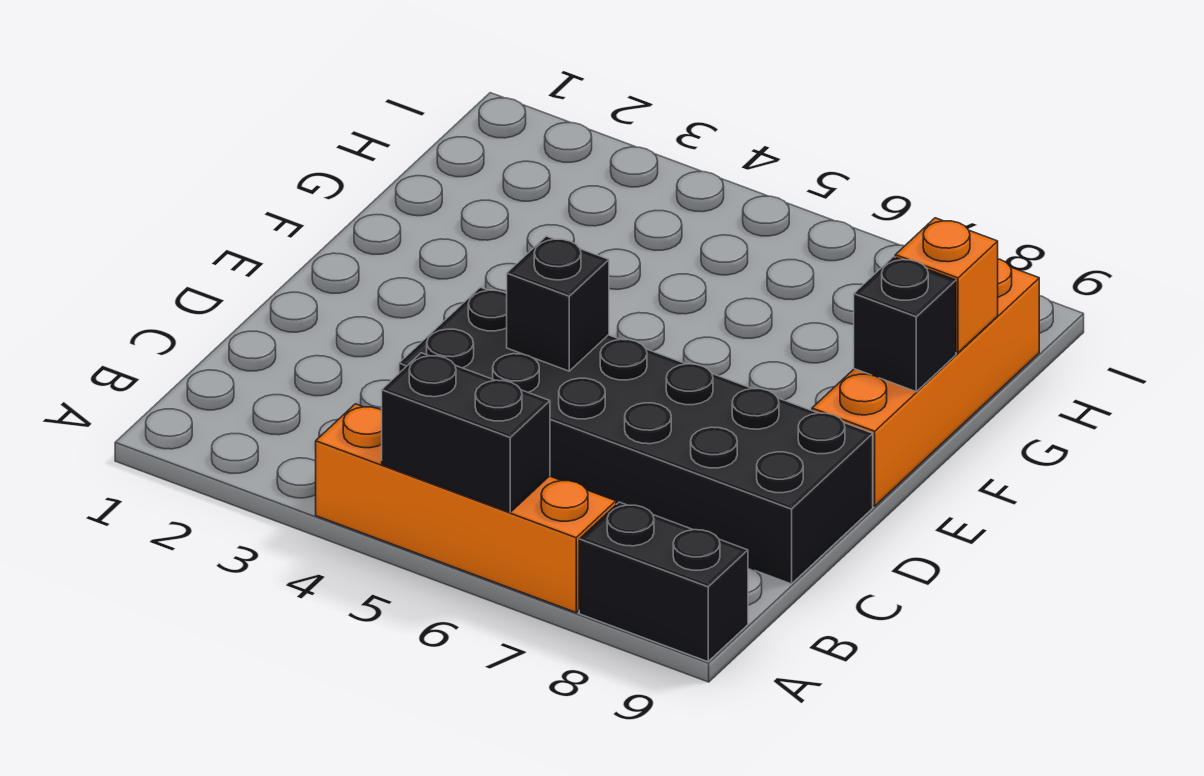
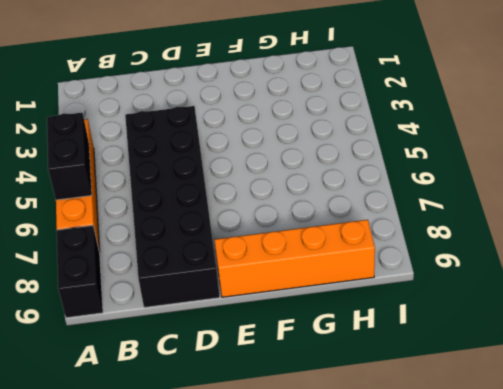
none -> black 1x1 brick [507,236,609,371]
none -> black 1x1 brick [854,257,956,392]

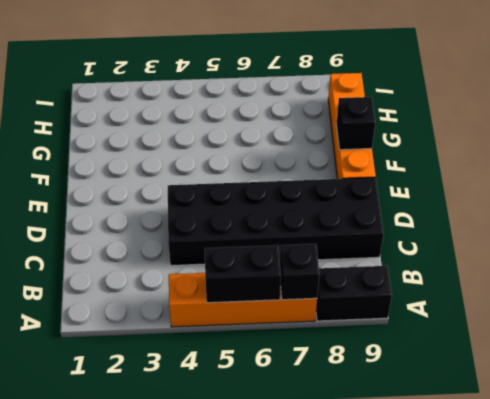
black 1x1 brick [280,244,319,300] -> black 1x1 brick moved to [507,236,609,371]
none -> orange 1x1 brick [895,218,998,353]

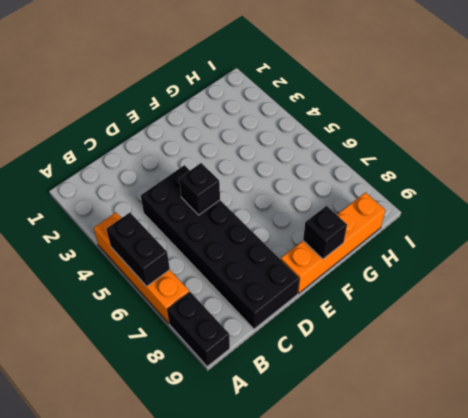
none -> orange 1x1 brick [895,218,998,353]

